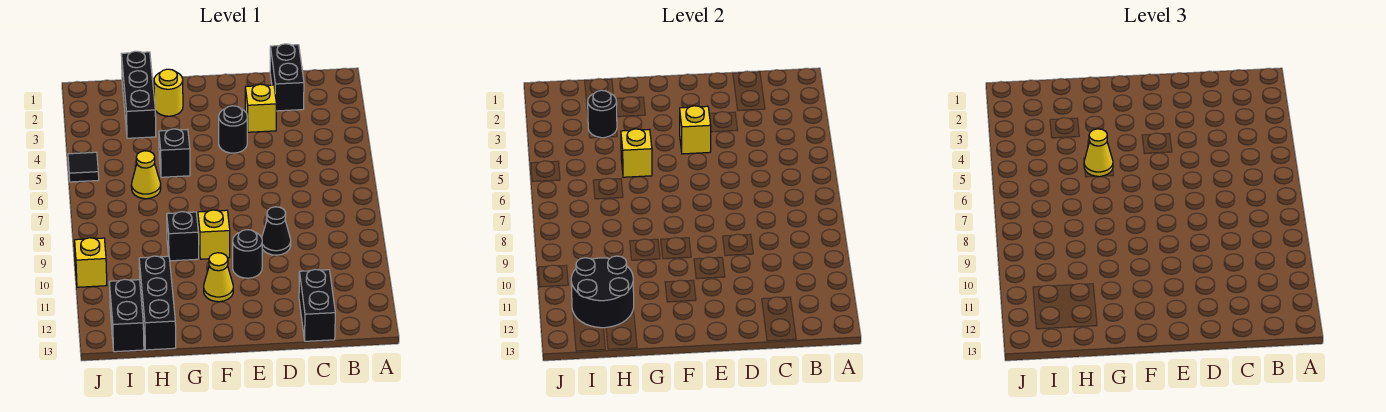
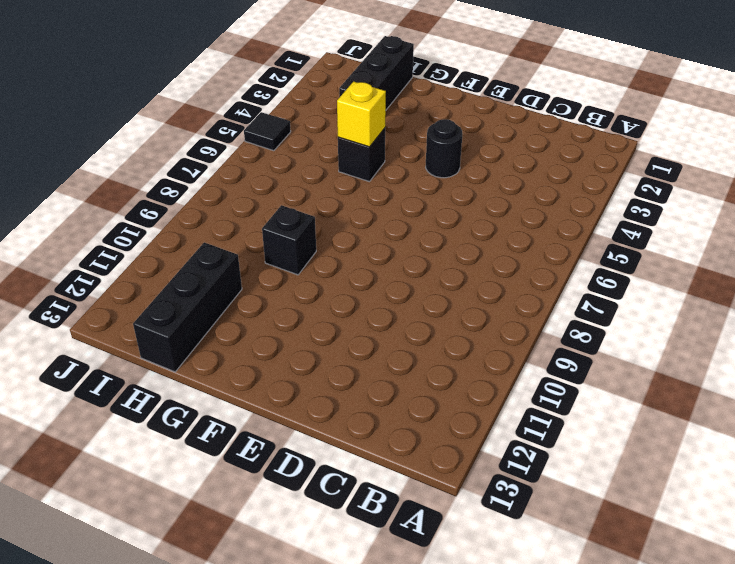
none -> black 1x2 brick [270,44,304,111]
none -> black 1x2 brick [299,269,335,341]
none -> yellow 1x1 brick [245,84,276,132]

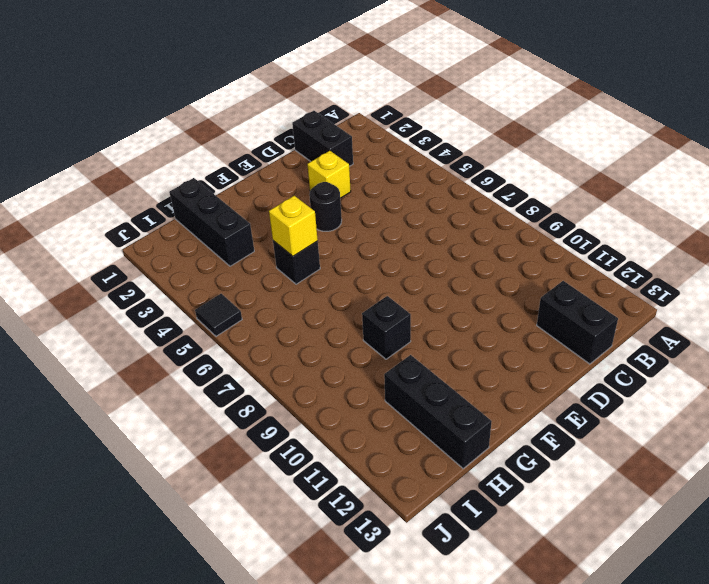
none -> black 1x1 cone [262,207,291,255]
none -> black 1x1 round brick [233,230,262,278]
none -> yellow 1x1 brick [198,210,230,259]

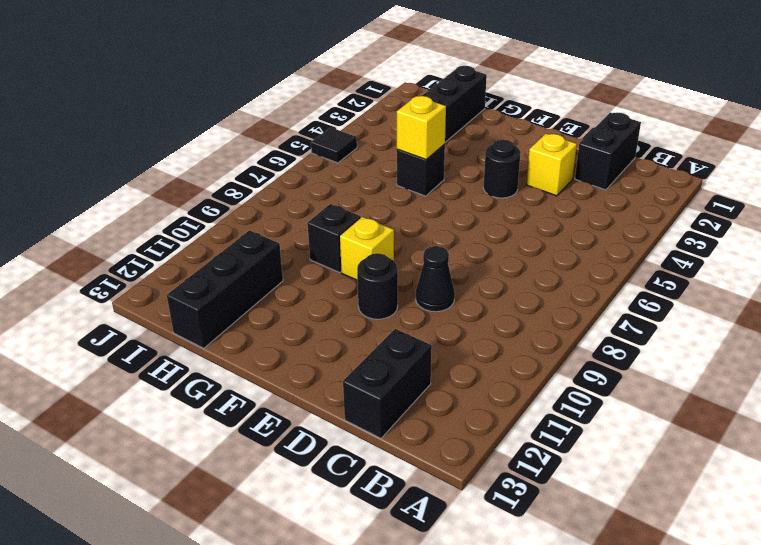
none -> yellow 1x1 cone [204,253,233,302]
none -> yellow 1x1 round brick [154,69,183,116]
none -> yellow 1x1 cone [131,151,161,199]

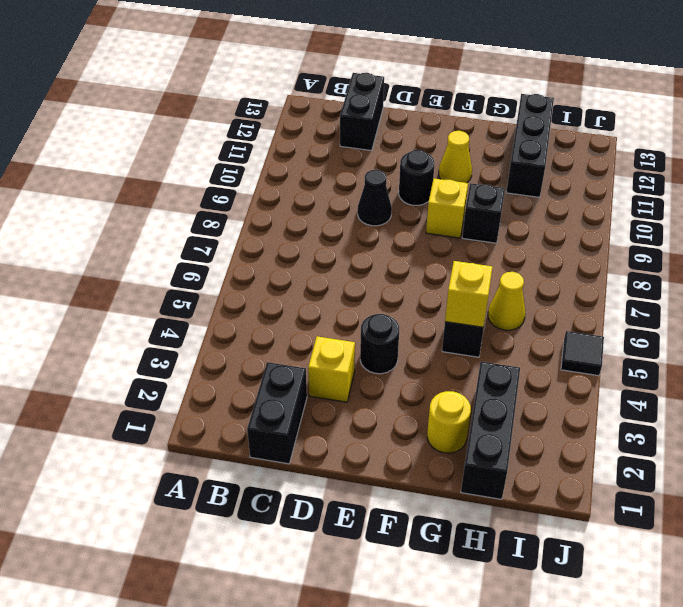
none -> black 1x2 brick [109,279,144,352]
none -> yellow 1x1 brick [75,238,107,287]
none -> yellow 1x1 brick [680,106,711,154]

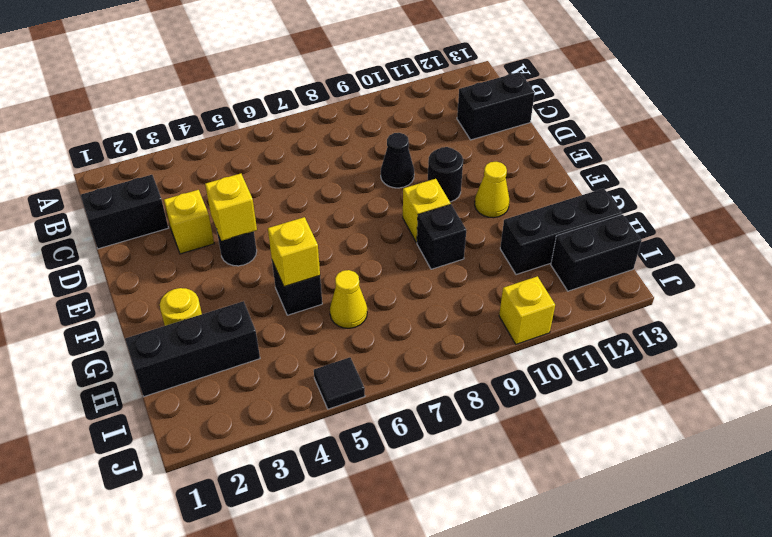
none -> black 1x1 round brick [588,90,617,138]
none -> black 2x2 round brick [571,256,634,328]
none -> yellow 1x1 cone [1084,129,1113,177]

